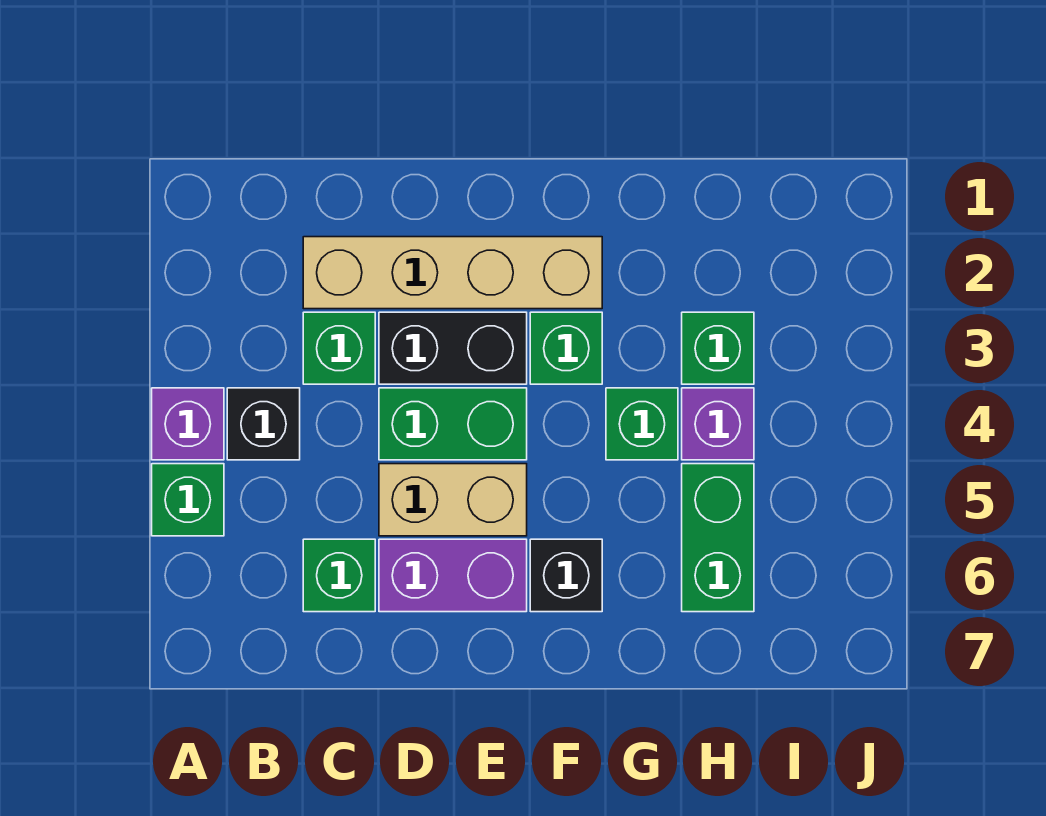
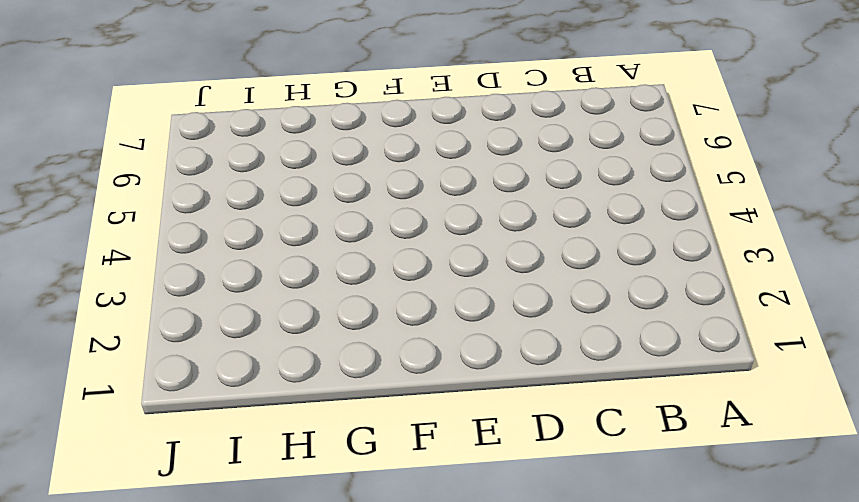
none -> purple 1x1 brick [152,388,224,460]
none -> green 1x1 brick [152,464,224,536]
none -> black 1x1 brick [227,388,300,460]

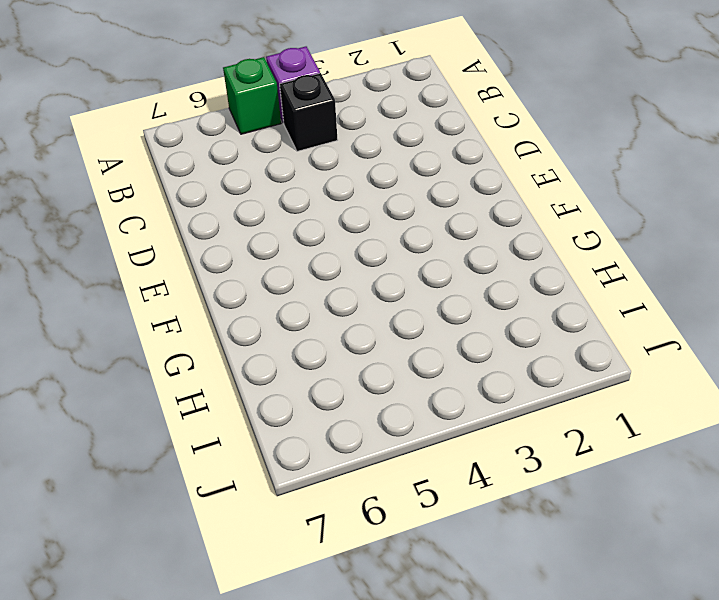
none -> tan 1x4 brick [303,237,602,309]
none -> green 1x1 brick [303,312,375,384]
none -> green 1x1 brick [303,539,375,612]

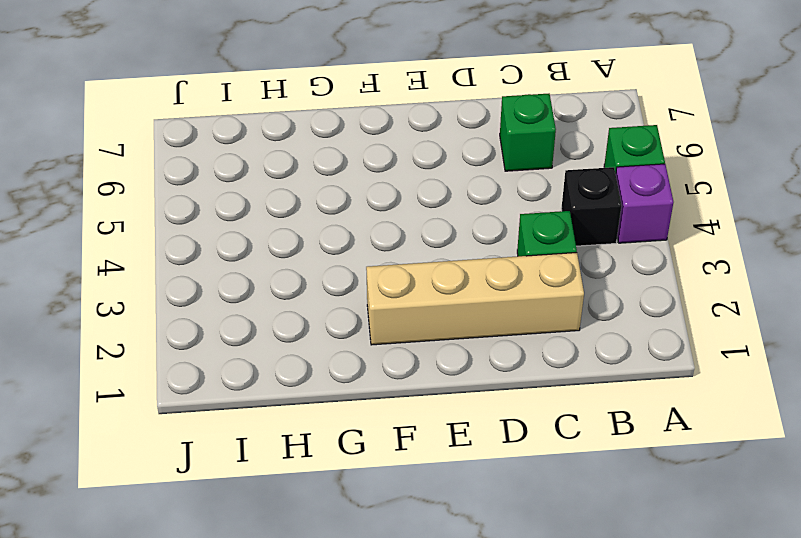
none -> black 1x2 brick [379,312,527,384]
none -> green 1x2 brick [379,388,527,460]
none -> tan 1x2 brick [379,464,527,536]

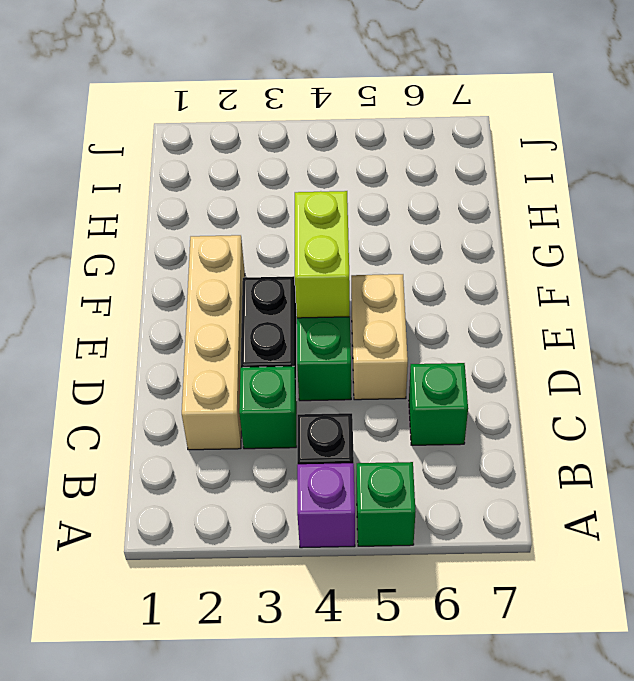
lime 1x2 brick [295,191,350,318] -> none
none -> purple 1x2 brick [379,539,527,612]
none -> green 1x1 brick [530,312,602,384]
none -> black 1x1 brick [530,539,602,612]

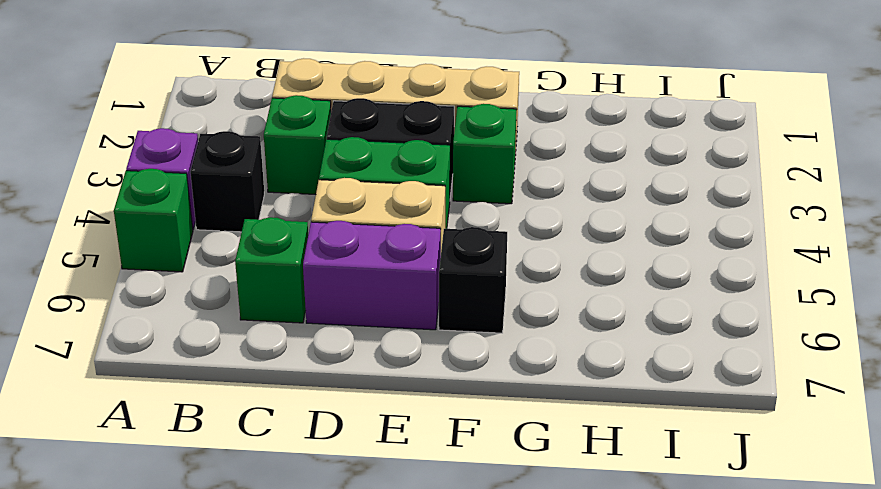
none -> green 1x1 brick [606,388,678,460]
none -> green 1x1 brick [682,312,754,384]
none -> purple 1x1 brick [682,388,754,460]

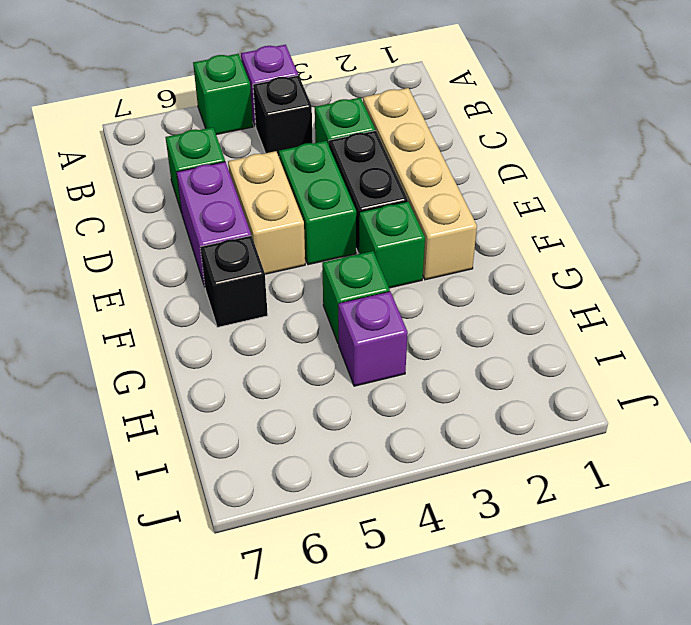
none -> green 1x1 brick [682,312,754,384]
none -> green 1x2 brick [682,464,754,612]

